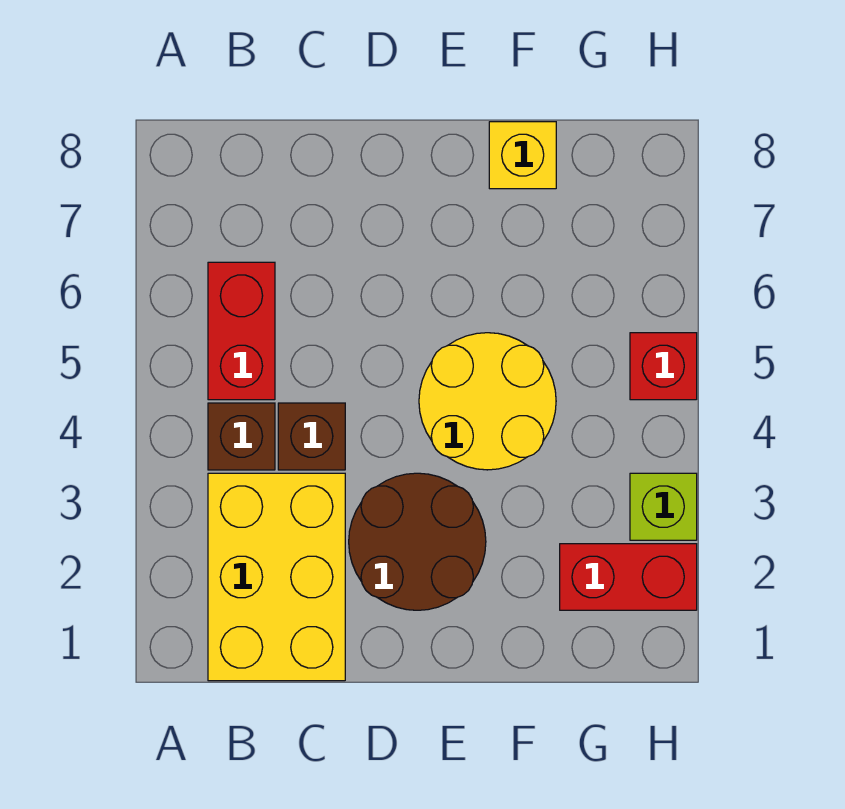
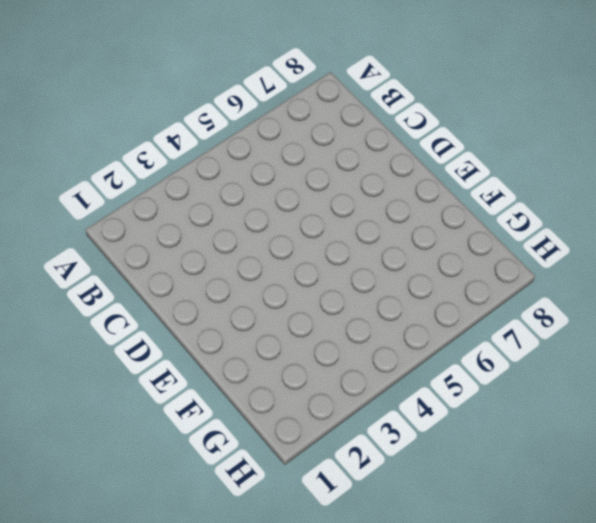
none -> yellow 2x3 brick [208,473,345,681]
none -> brown 1x1 brick [208,403,275,470]

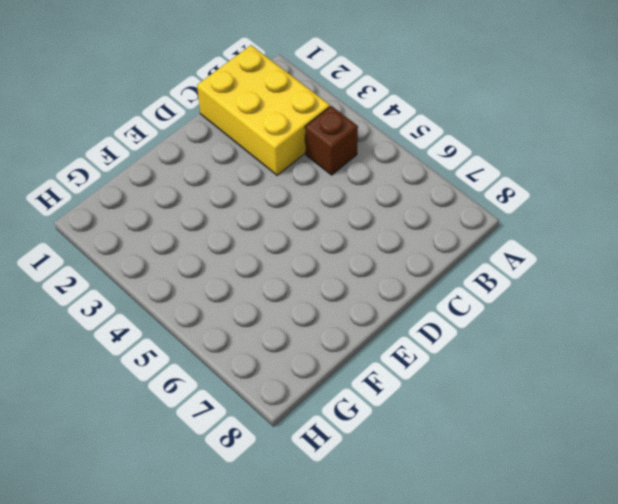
none -> red 1x2 brick [208,262,275,400]
none -> brown 1x1 brick [278,403,345,470]

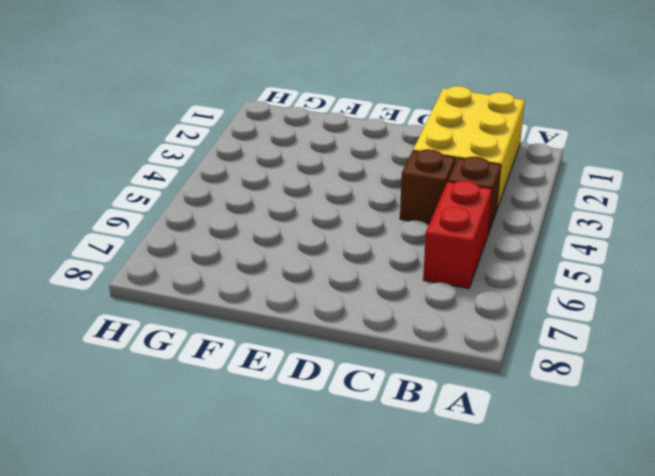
none -> brown 2x2 round brick [349,473,486,610]
none -> yellow 2x2 round brick [419,333,556,470]

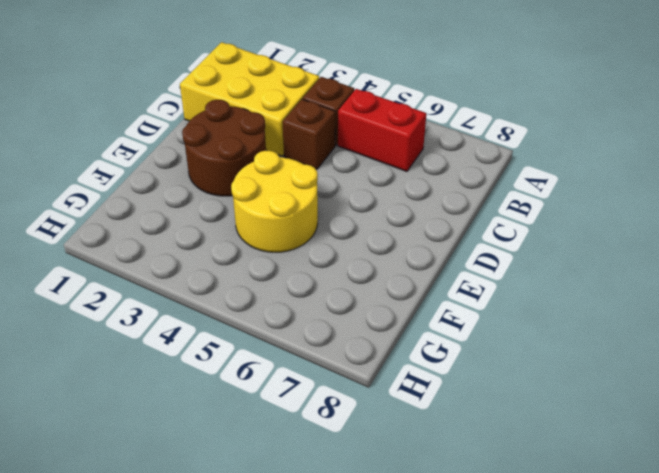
none -> yellow 1x1 brick [489,122,556,189]
none -> red 1x2 brick [560,544,697,610]

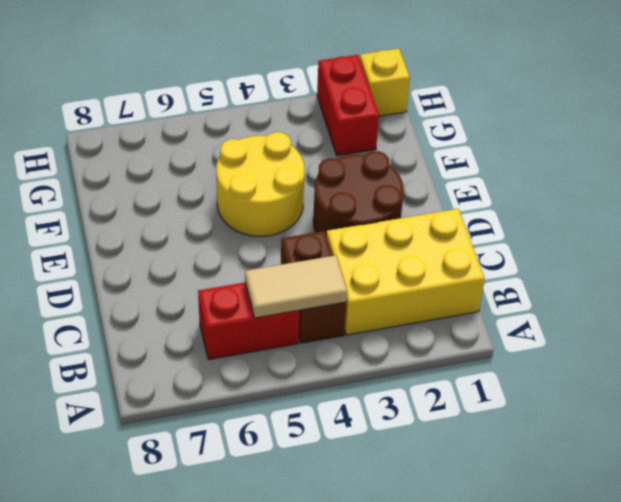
tan 1x2 tile [245,255,347,318] -> none
yellow 1x1 brick [360,49,410,116] -> yellow 1x1 brick moved to [489,122,556,189]
none -> lime 1x1 brick [630,473,697,540]
none -> red 1x1 brick [630,333,697,400]

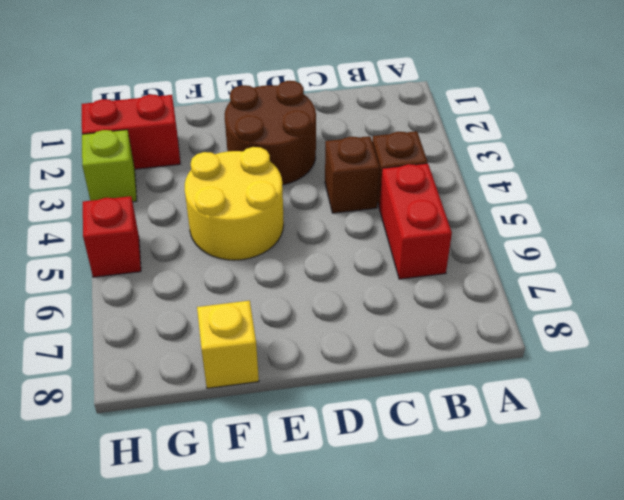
none -> yellow 2x3 brick [208,473,345,681]

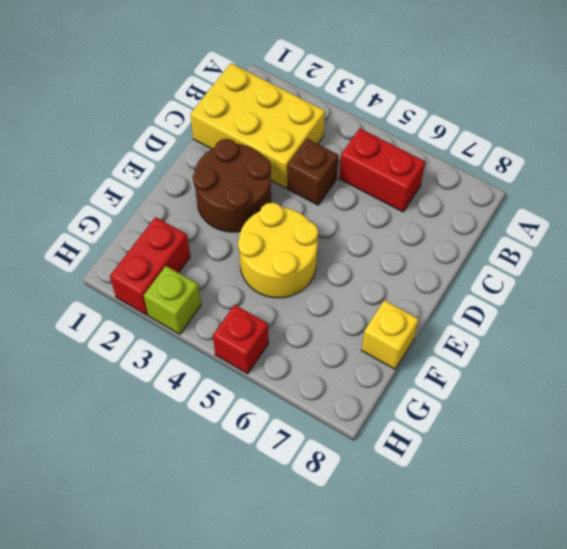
none -> brown 1x1 brick [208,403,275,470]

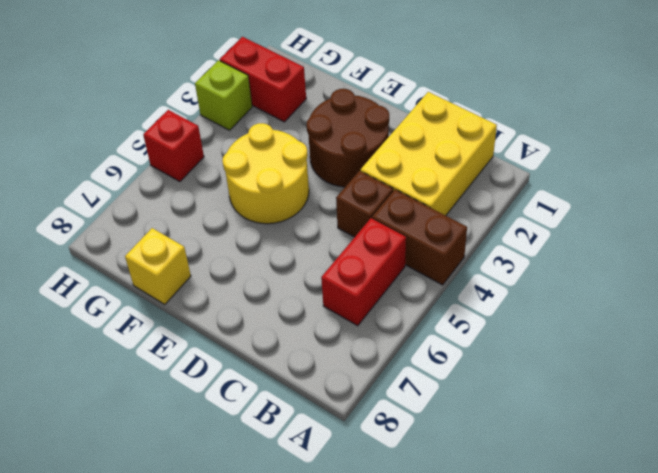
brown 1x2 brick [372,190,467,285] -> brown 1x1 brick [208,403,275,470]

